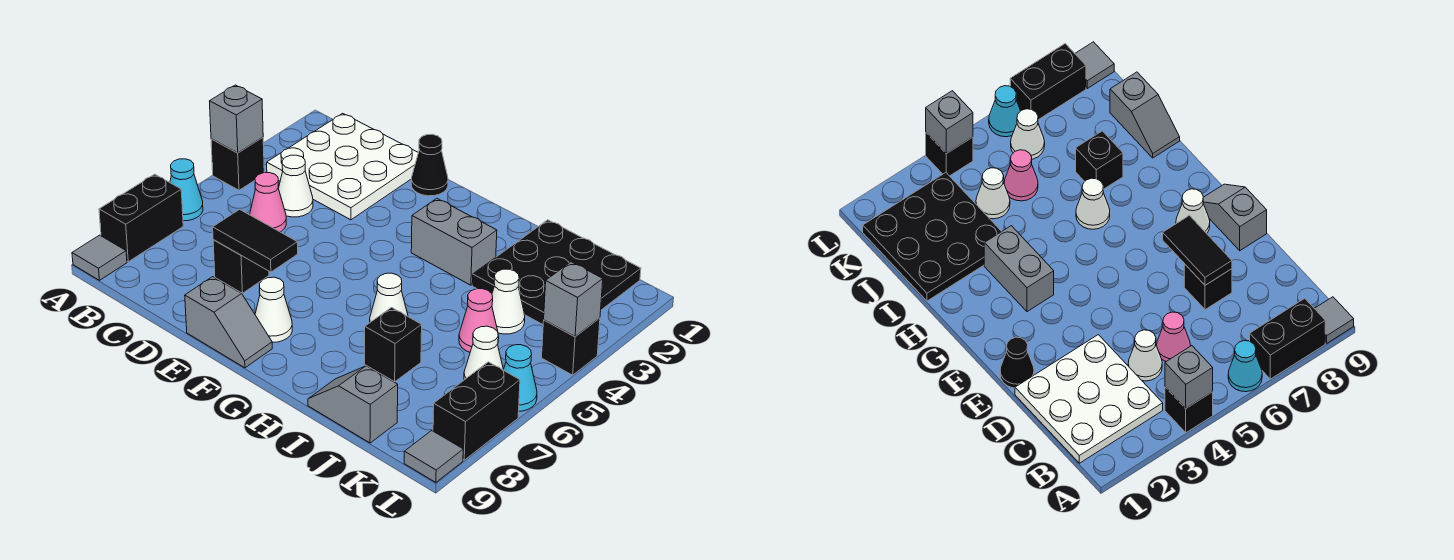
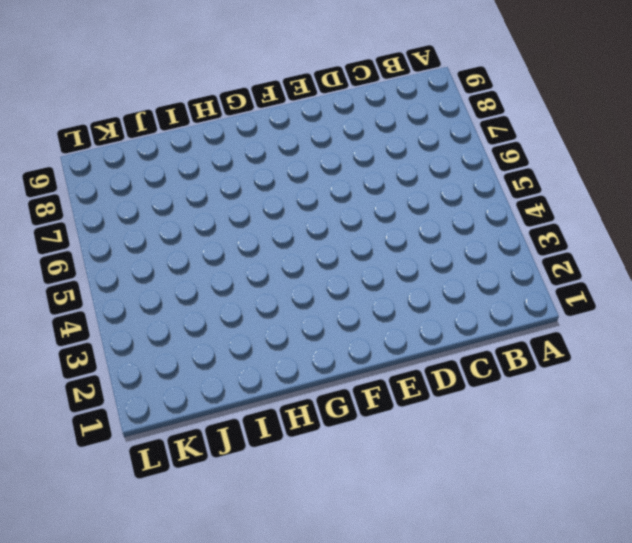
none -> black 1x1 brick [211,137,264,190]
none -> cyan 1x1 cone [170,159,203,221]
none -> black 1x2 brick [99,174,183,262]

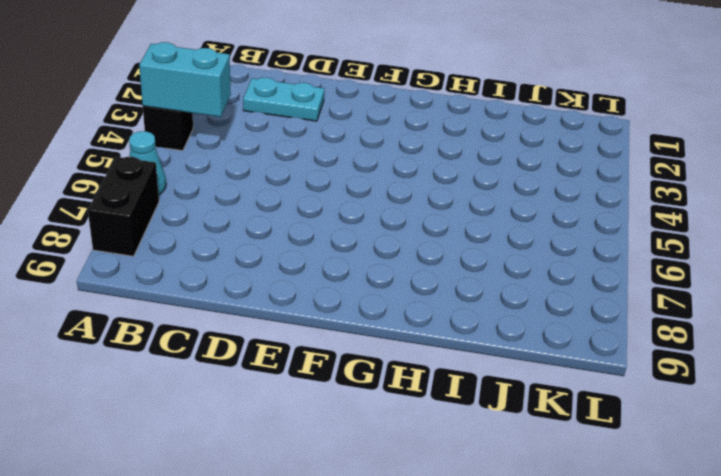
cyan 1x2 brick [139,42,231,117] -> grey 1x1 brick [210,85,263,153]
cyan 1x2 plate [243,78,324,121] -> white 3x3 plate [267,113,418,220]
none -> grey 1x1 tile [72,235,127,280]
none -> white 1x1 cone [278,155,313,217]
none -> pink 1x1 cone [250,173,286,232]

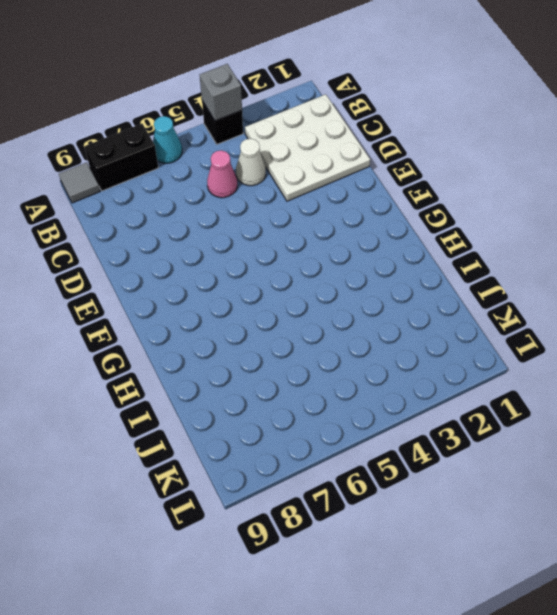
none -> black 1x1 brick [213,240,269,293]
none -> black 1x1 cone [411,134,448,196]
none -> grey 1x2 slope [185,277,272,368]

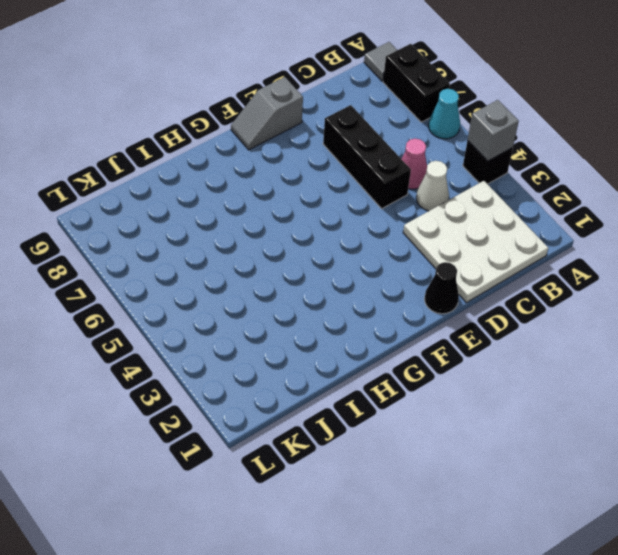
black 1x3 brick [323,105,411,209] -> black 1x1 brick [213,240,269,293]
none -> white 1x1 cone [255,277,292,342]
none -> grey 1x2 brick [411,199,497,285]
none -> white 1x1 cone [370,273,408,322]

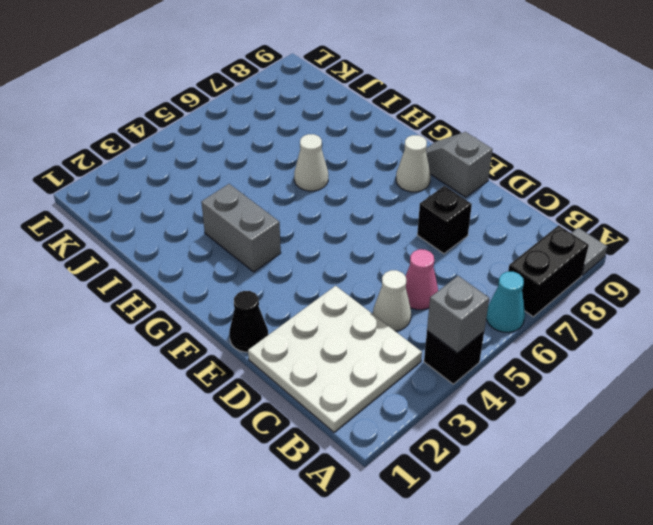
none -> black 3x3 plate [472,220,641,325]
none -> black 1x1 brick [365,308,422,382]
none -> grey 1x2 slope [308,366,398,443]

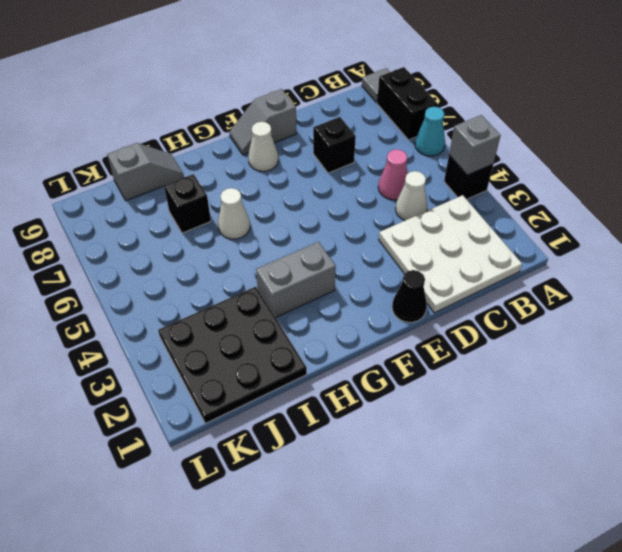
none -> white 1x1 cone [492,269,525,334]
none -> pink 1x1 cone [459,289,499,352]
none -> white 1x1 cone [464,326,503,380]

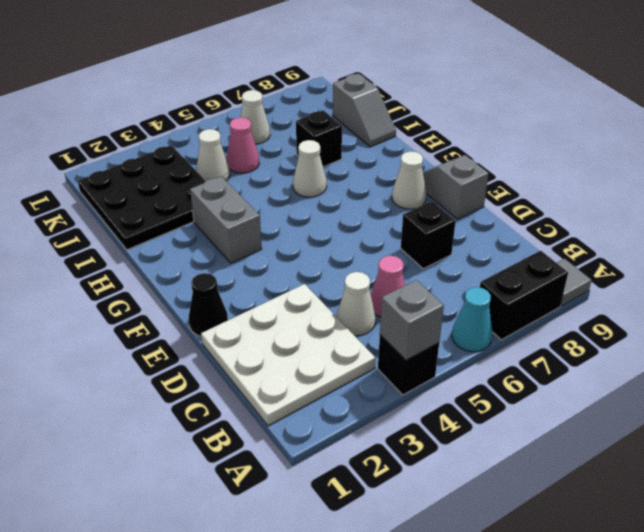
none -> black 1x1 brick [542,318,600,375]
none -> cyan 1x1 cone [503,345,537,411]
none -> black 1x2 brick [433,362,520,460]

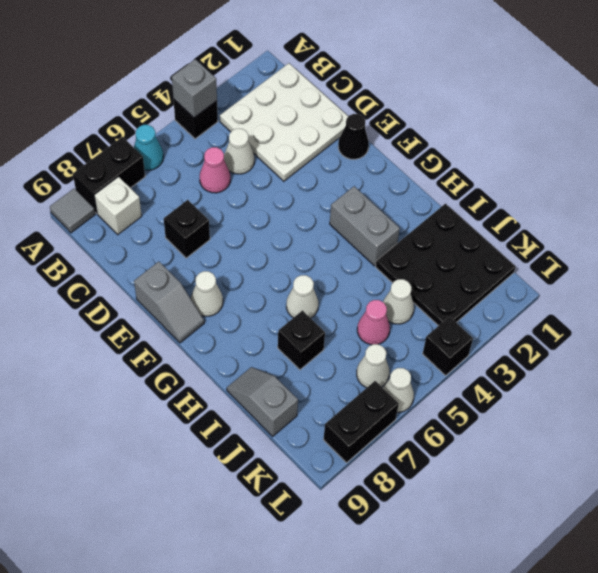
white 1x1 brick [94,177,142,235] -> none
white 1x1 cone [383,368,414,412] -> cyan 1x1 cone [503,345,537,411]
none -> grey 1x1 tile [404,431,463,482]
none -> black 1x2 tile [213,209,298,272]
none -> grey 1x1 brick [544,262,603,337]

